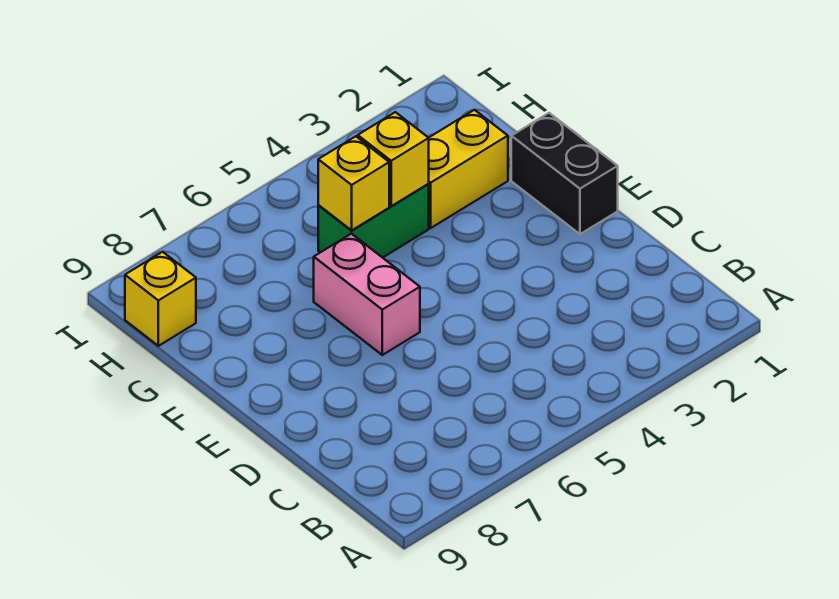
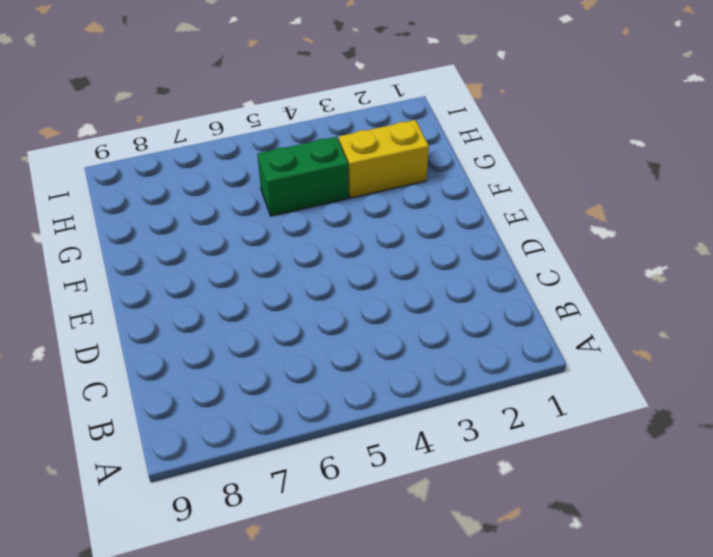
none -> black 1x2 brick [511,113,618,234]
none -> pink 1x2 brick [314,234,420,355]

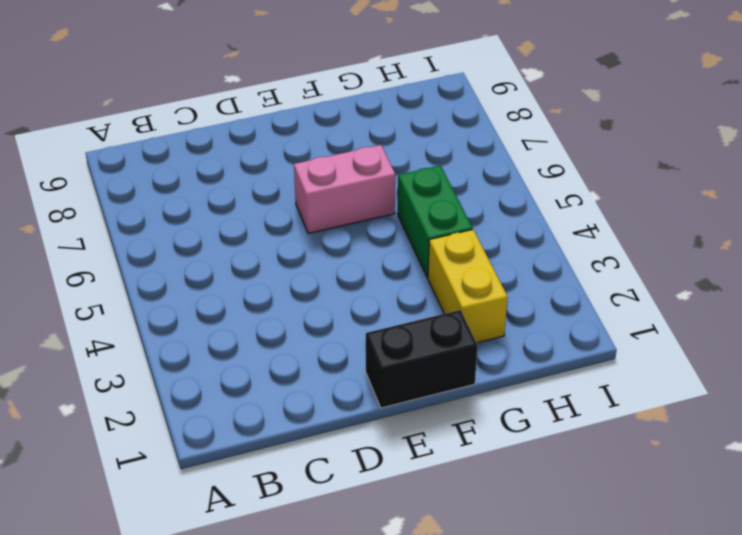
none -> yellow 1x1 brick [125,252,196,346]
none -> yellow 1x1 brick [358,112,429,206]

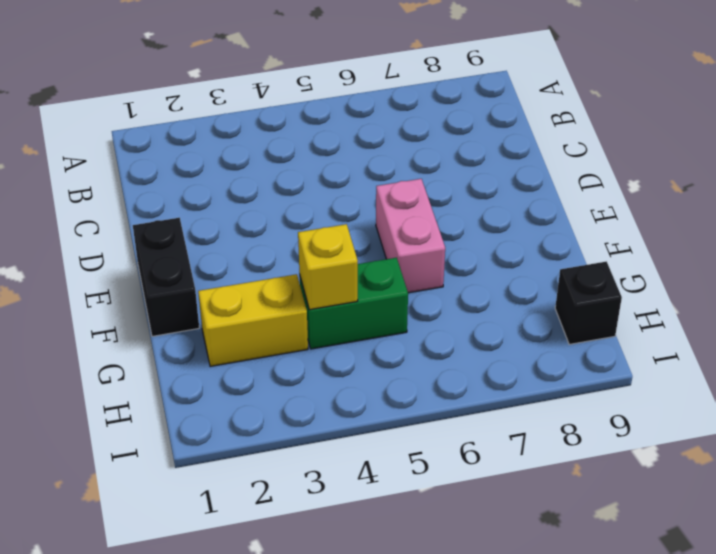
black 1x1 brick [555,261,622,344] -> yellow 1x1 brick [125,252,196,346]
none -> yellow 1x1 brick [318,136,389,231]

